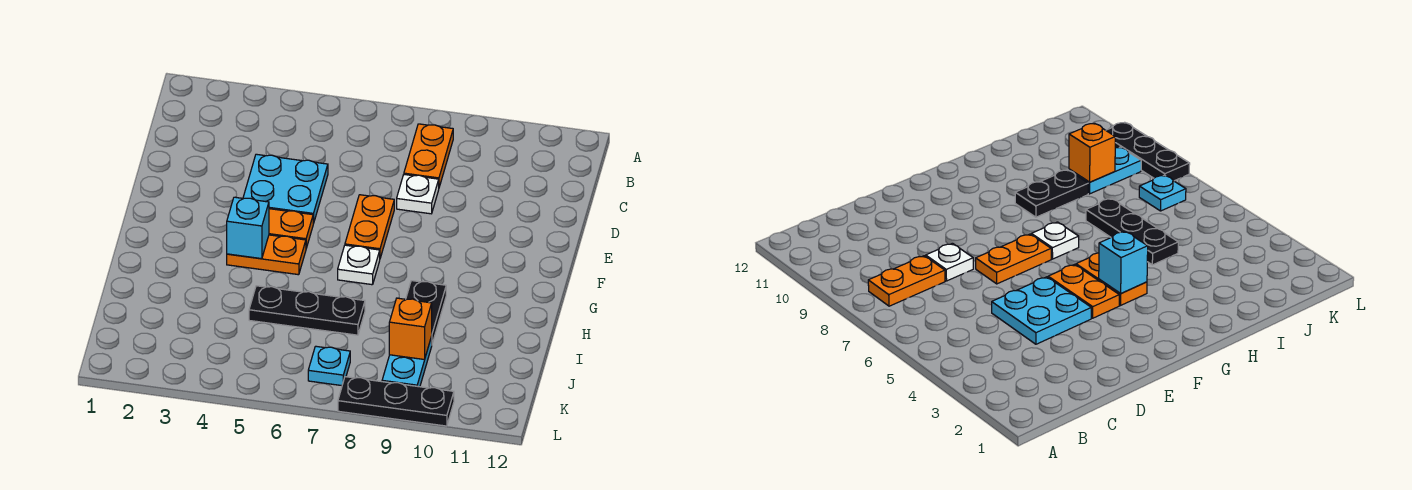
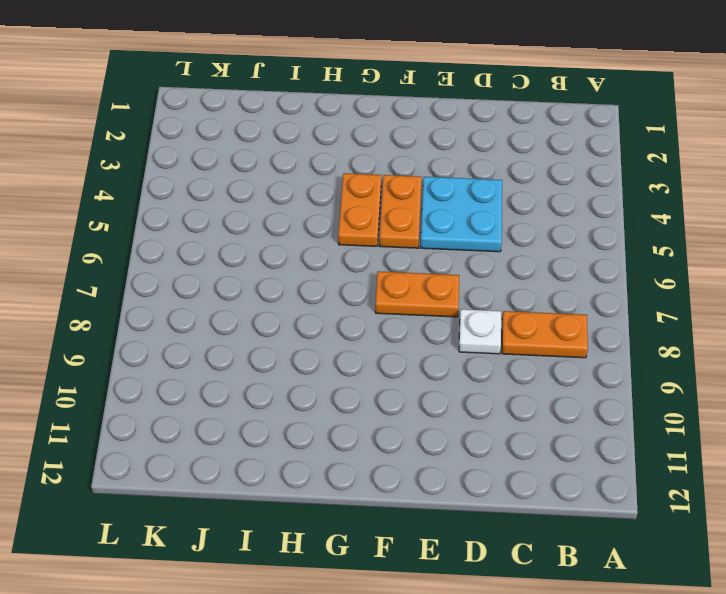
none -> white 1x1 plate [338,245,380,285]
none -> black 1x2 plate [406,281,446,343]
none -> black 1x3 plate [249,286,365,335]

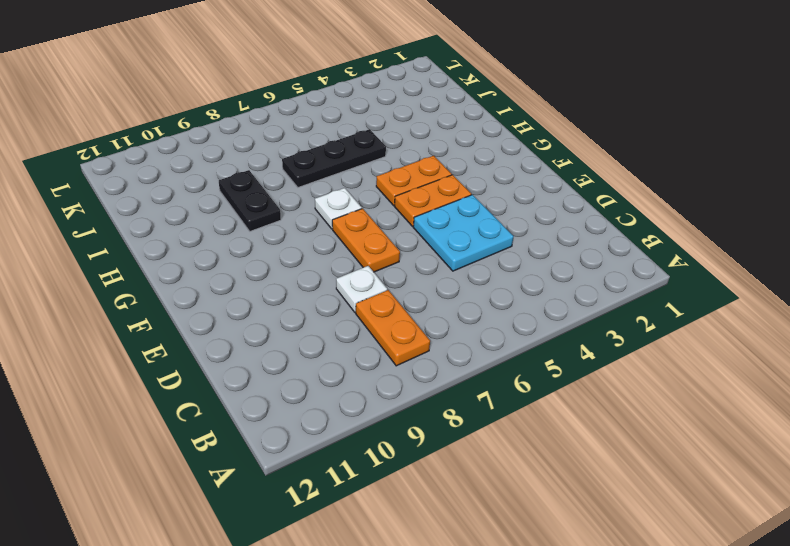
none -> cyan 1x2 plate [382,337,432,387]
none -> cyan 1x1 plate [308,346,350,386]
none -> black 1x3 plate [338,377,454,426]

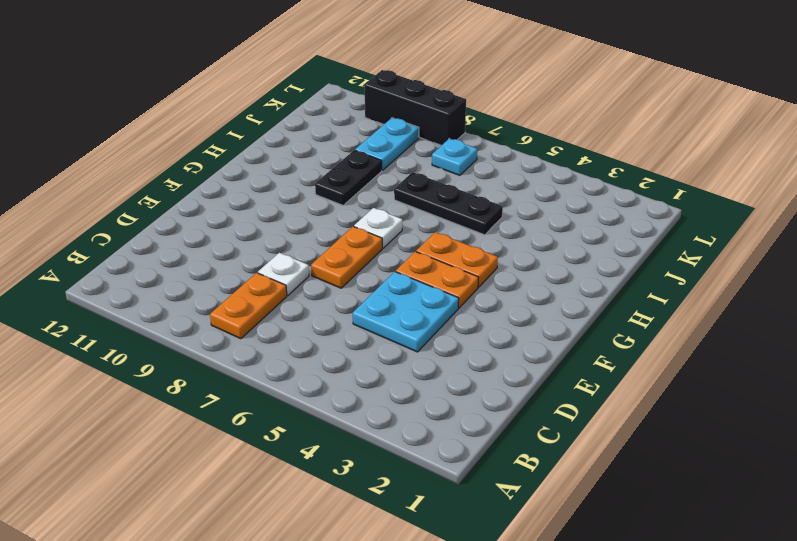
black 1x3 brick [365,70,466,145] -> black 1x3 plate [338,377,454,426]
none -> cyan 1x1 brick [227,197,269,259]
none -> orange 1x1 brick [389,298,432,360]

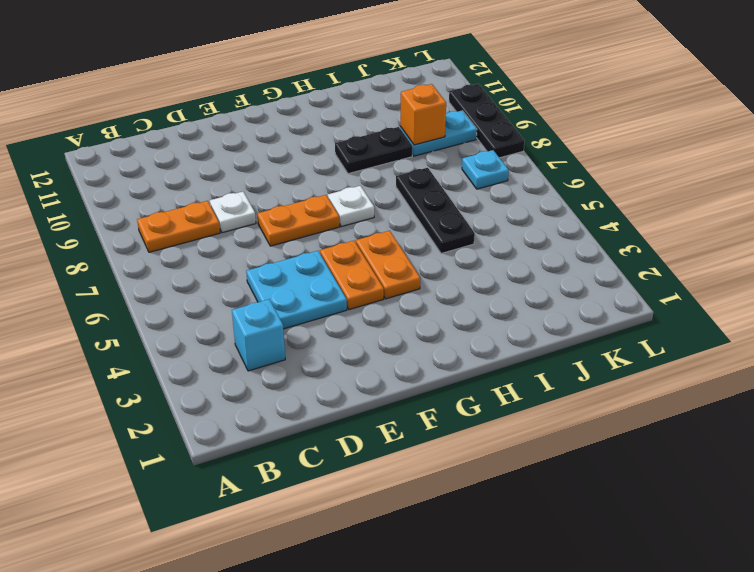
cyan 1x1 brick [232,299,285,371] -> cyan 1x1 brick moved to [227,197,269,259]

